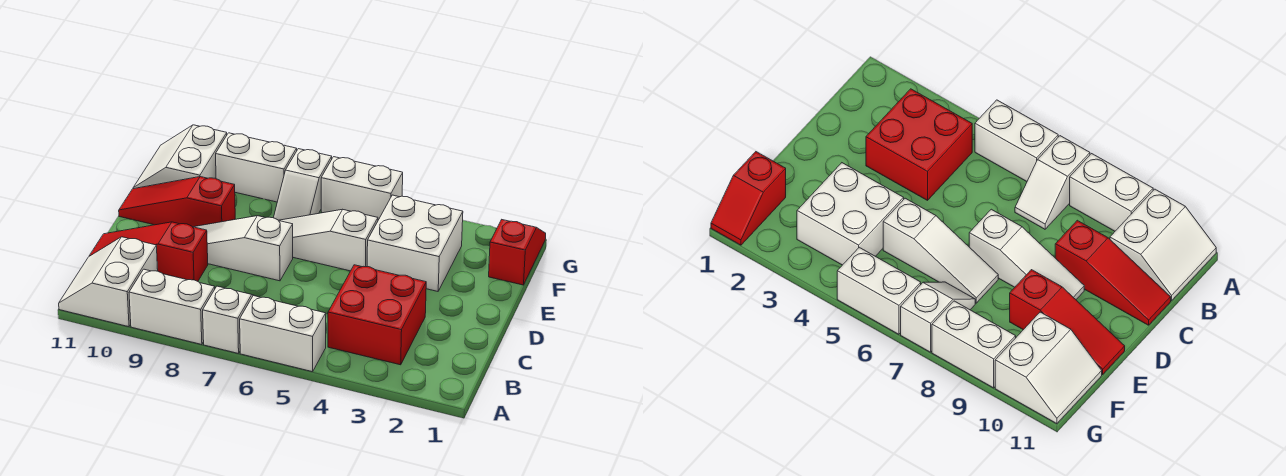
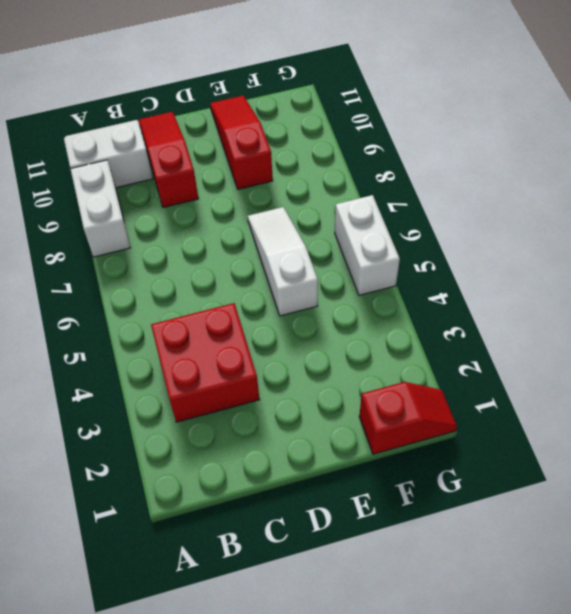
none -> white 1x2 brick [240,296,326,372]
none -> white 1x2 slope [203,286,254,354]
none -> white 1x3 slope [195,216,293,281]

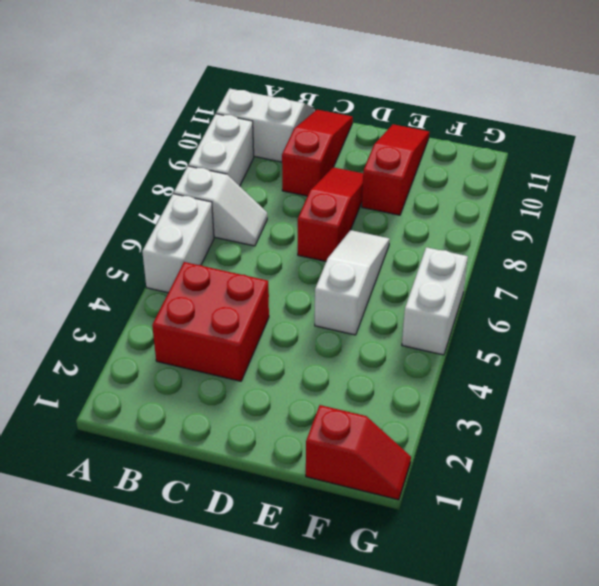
red 1x3 slope [298,167,363,261] -> white 1x3 slope [195,216,293,281]
none -> white 2x2 brick [367,195,463,291]
none -> white 1x2 slope [274,149,332,220]
none -> white 2x2 slope [133,125,227,189]

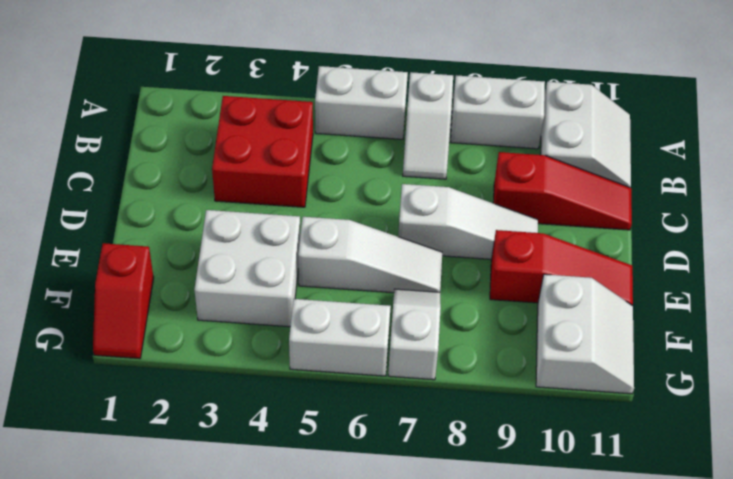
none -> white 1x2 brick [216,133,297,202]

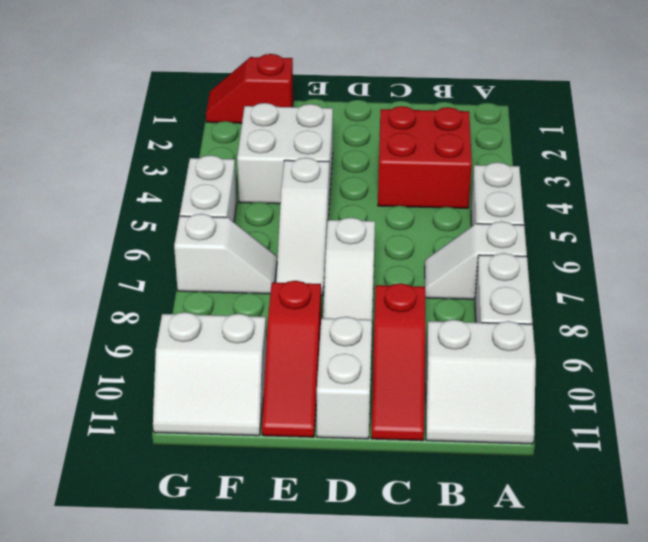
white 1x2 brick [317,317,372,439] -> white 1x2 brick moved to [216,133,297,202]

